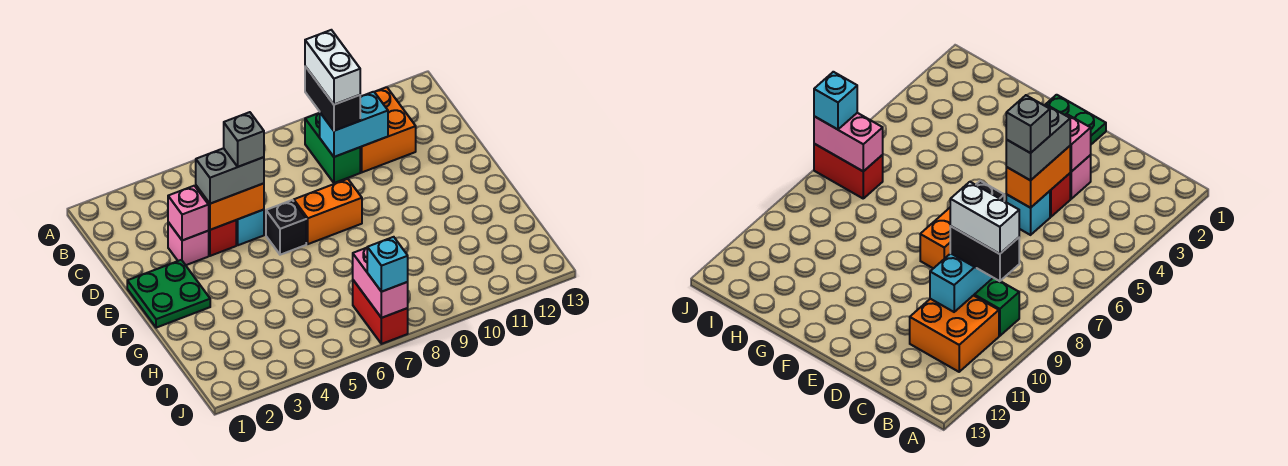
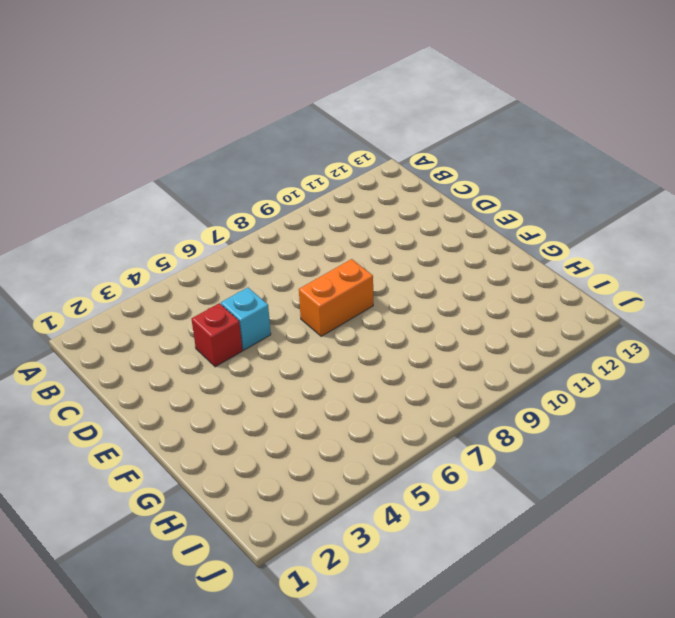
none -> green 1x2 brick [305,113,360,183]
none -> orange 2x2 brick [360,87,416,172]
none -> pink 1x1 brick [168,222,209,265]

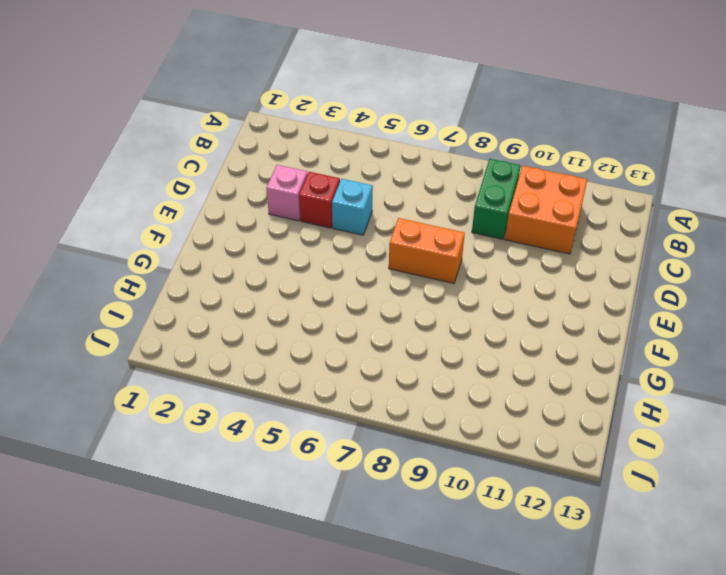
none -> green 2x2 plate [127,260,210,328]
none -> black 1x1 brick [266,200,306,255]
none -> red 1x2 brick [353,280,408,344]

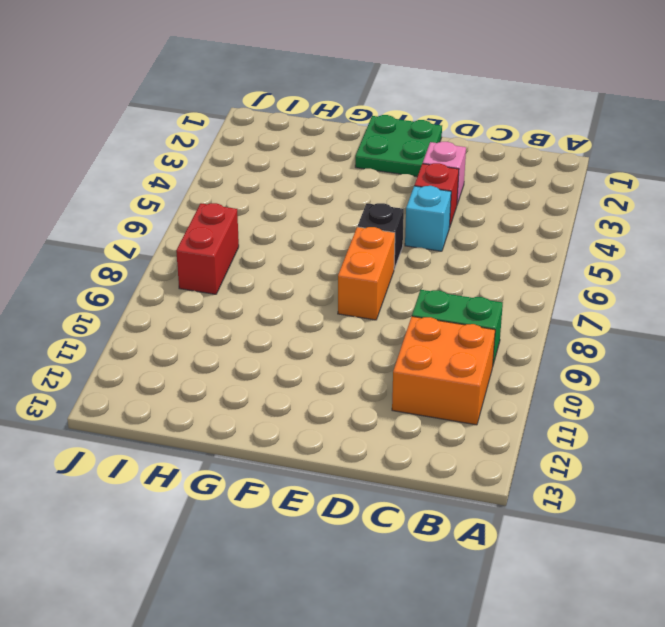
red 1x2 brick [176,203,239,294] -> red 1x2 brick turned to [353,280,408,344]
none -> cyan 1x2 brick [320,92,388,157]
none -> pink 1x1 brick [168,186,209,241]
none -> orange 1x2 brick [196,183,264,230]

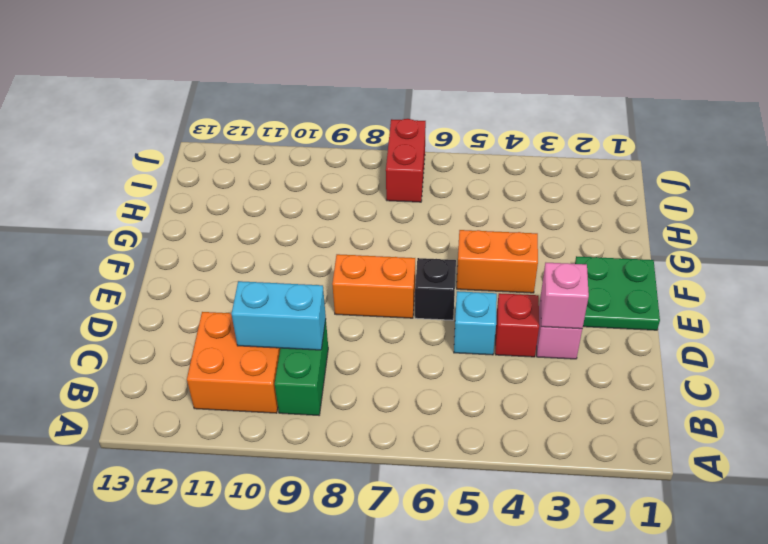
orange 1x2 brick [457,230,538,293] -> orange 1x2 brick moved to [196,183,264,230]
none -> pink 1x2 brick [353,248,408,318]
none -> black 1x2 brick [305,66,360,131]
none -> grey 1x2 brick [196,148,264,204]

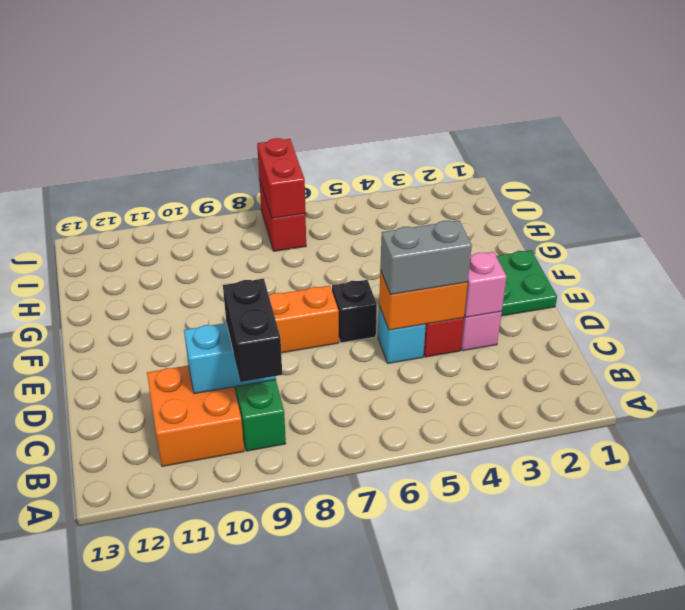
red 1x2 brick [257,138,306,218] -> pink 1x2 brick [353,248,408,318]
none -> cyan 1x1 brick [367,237,408,292]
none -> white 1x2 brick [305,30,360,105]
none -> grey 1x1 brick [224,112,264,167]

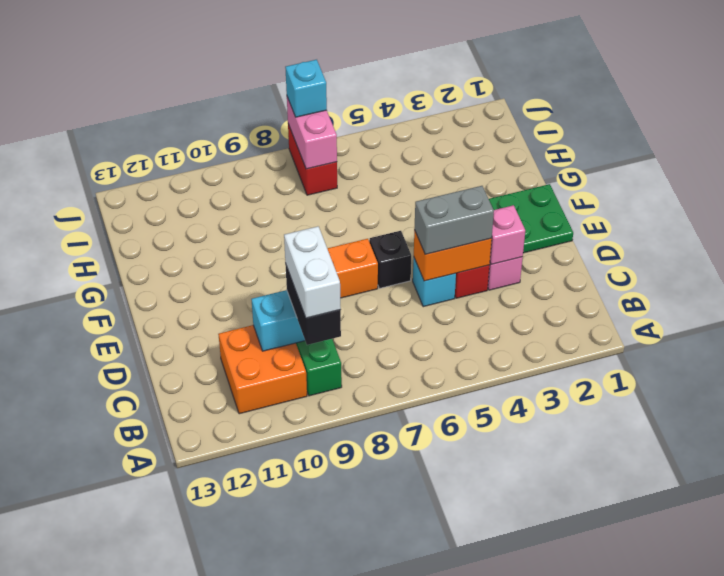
none -> grey 1x1 brick [224,112,264,167]

